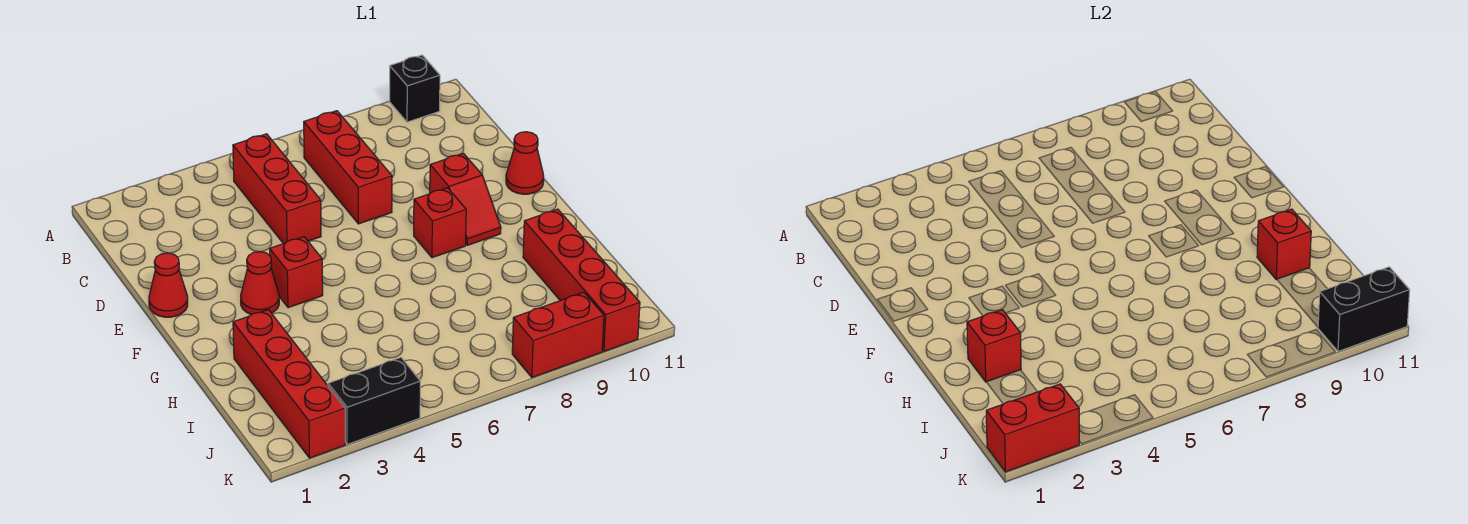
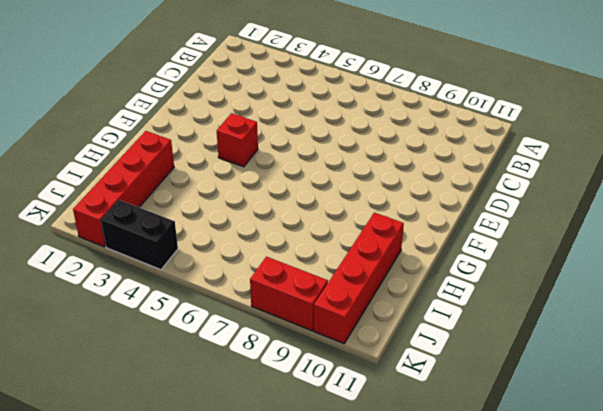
none -> black 1x1 brick [390,55,440,122]
none -> red 1x3 brick [233,134,321,244]
none -> red 1x3 brick [304,111,392,224]

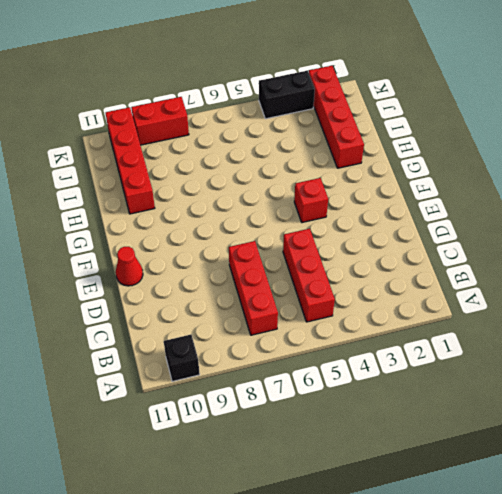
none -> red 1x1 cone [149,253,188,317]
none -> red 1x2 slope [430,153,501,245]
none -> red 1x1 cone [241,252,279,315]

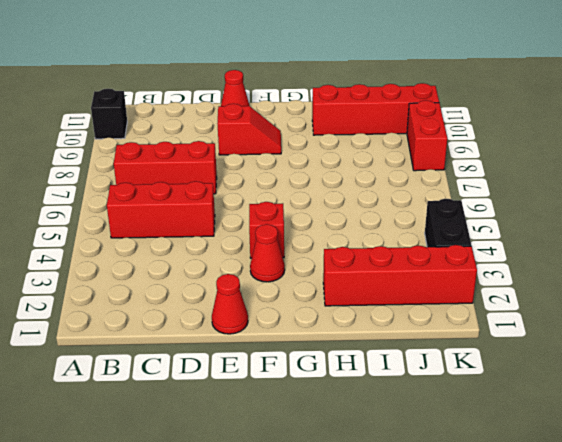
none -> red 1x1 brick [414,188,466,258]
none -> red 1x1 brick [967,310,1021,382]
none -> red 1x1 brick [1257,209,1311,280]

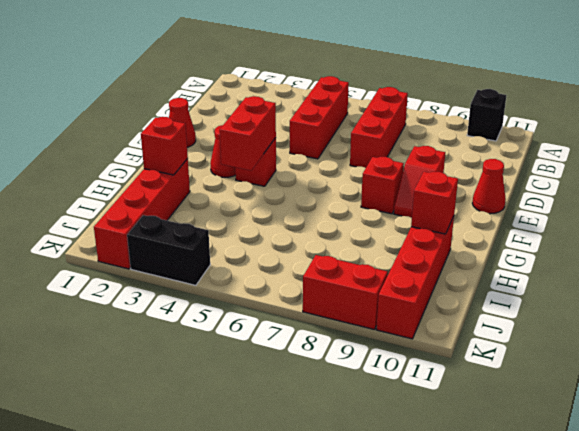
red 1x2 brick [220,96,276,170] -> red 1x2 brick turned to [986,384,1080,472]
none -> black 1x2 brick [1318,267,1410,351]

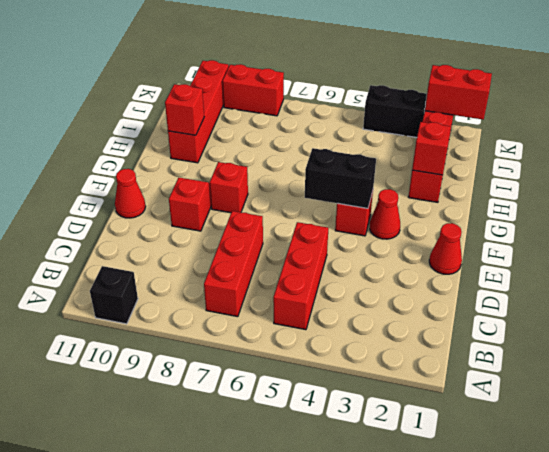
black 1x2 brick [305,148,376,208] -> black 1x2 brick moved to [1318,267,1410,351]

